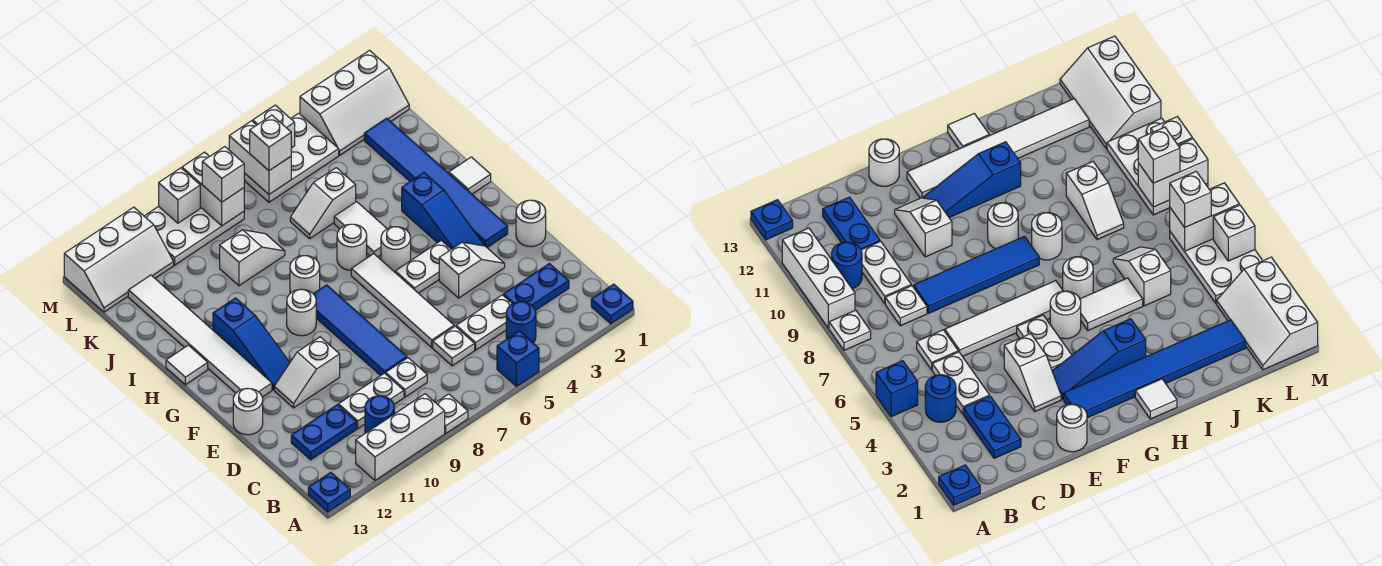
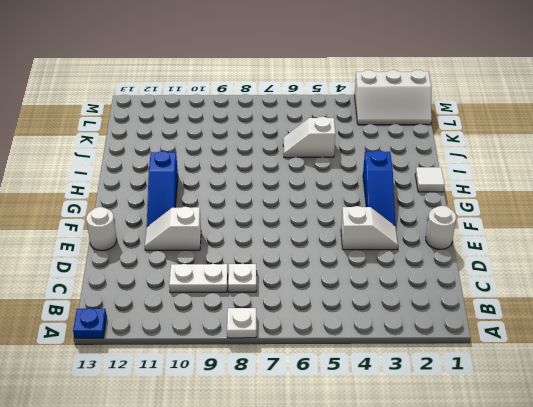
none -> blue 1x1 plate [591,284,633,324]
none -> blue 1x1 brick [497,331,539,386]
none -> white 1x3 brick [356,394,445,480]
none -> blue 1x1 round brick [506,302,536,343]

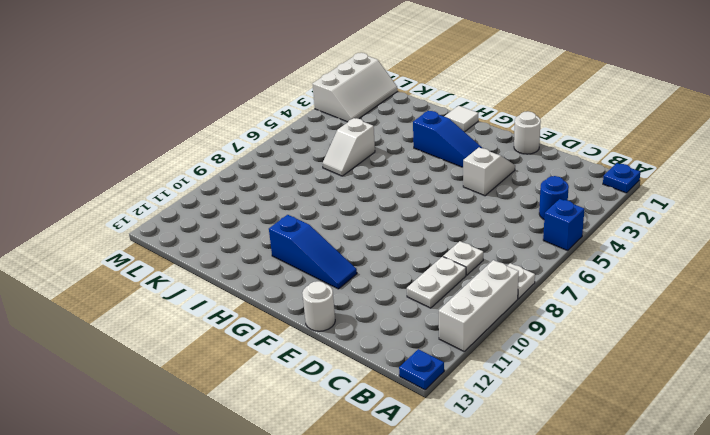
none -> blue 1x1 round brick [365,396,394,433]
none -> blue 1x2 plate [503,264,569,311]
none -> white 1x2 plate [456,295,512,350]
none -> white 1x1 plate [433,326,475,366]

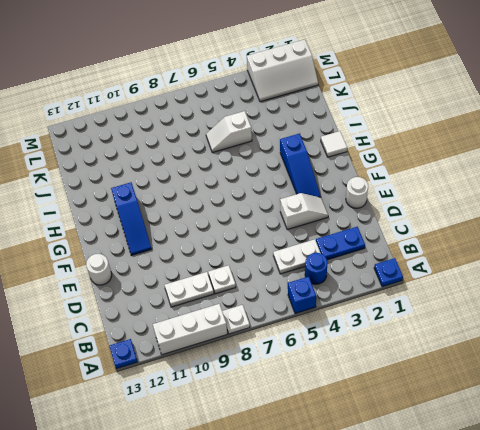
none -> blue 1x1 round brick [365,396,394,433]
none -> white 1x1 plate [433,326,475,366]
none -> blue 1x2 plate [291,405,357,460]
none -> white 1x4 tile [351,254,454,348]

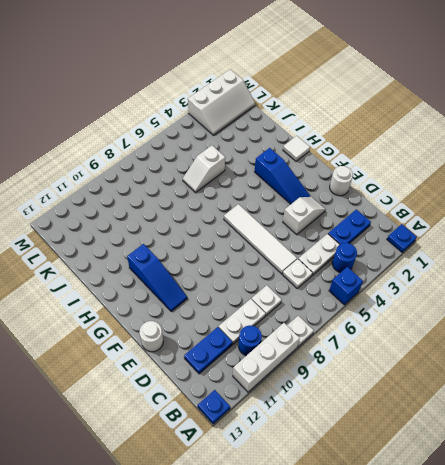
none -> blue 1x4 tile [314,285,407,376]
none -> white 1x2 slope [274,337,340,408]
none -> blue 1x6 tile [364,118,508,247]
none -> white 1x2 plate [395,240,451,293]

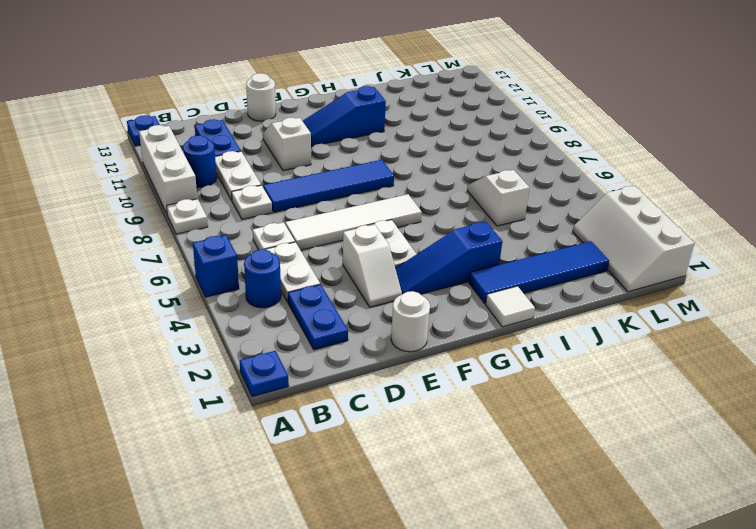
blue 1x4 tile [469,241,609,304] -> blue 1x6 tile [364,118,508,247]
none -> white 1x6 tile [128,275,272,397]
none -> white 1x1 round brick [381,227,411,272]
none -> white 1x1 round brick [287,289,316,336]
none -> white 1x2 tile [334,202,387,257]

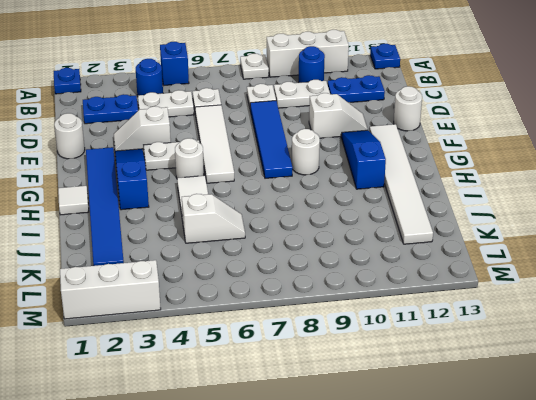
none -> white 1x1 round brick [337,224,367,270]
none -> white 1x1 round brick [290,256,320,294]
none -> white 1x1 tile [166,345,208,385]
none -> white 1x2 slope [220,230,285,286]

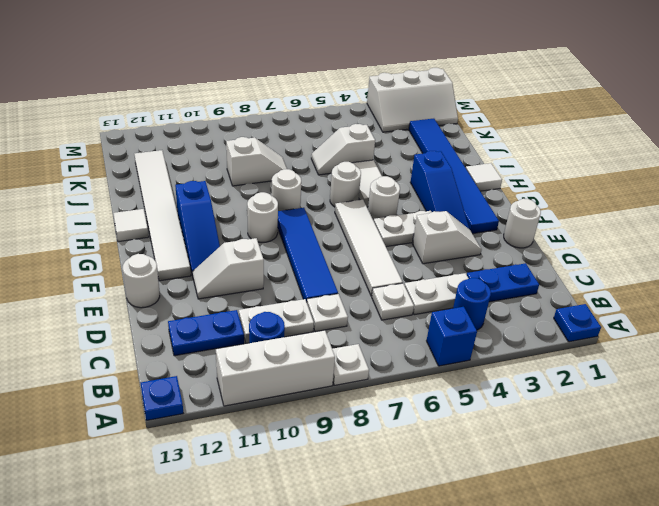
none -> white 2x3 plate [244,113,339,202]
none -> white 2x3 plate [144,206,244,265]
none -> white 2x3 slope [64,207,174,312]
none -> white 1x2 brick [229,121,291,194]

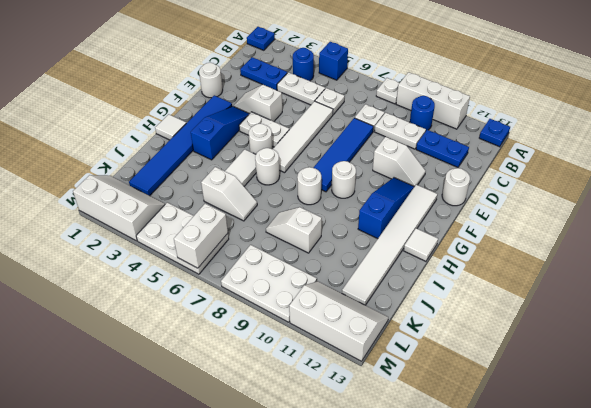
none -> white 1x2 brick [182,152,244,226]
none -> white 1x1 brick [253,105,295,148]
none -> white 1x1 brick [159,168,200,223]
none -> white 1x1 brick [250,115,291,171]

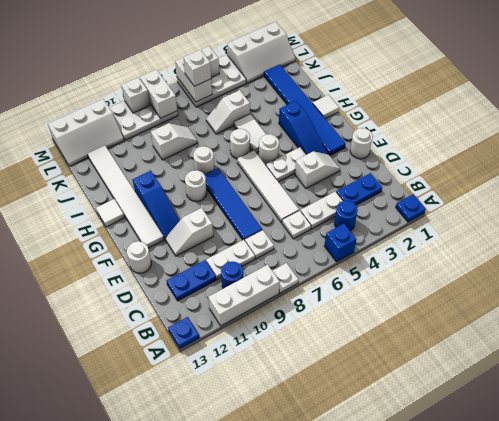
none -> white 1x1 brick [202,147,244,202]

